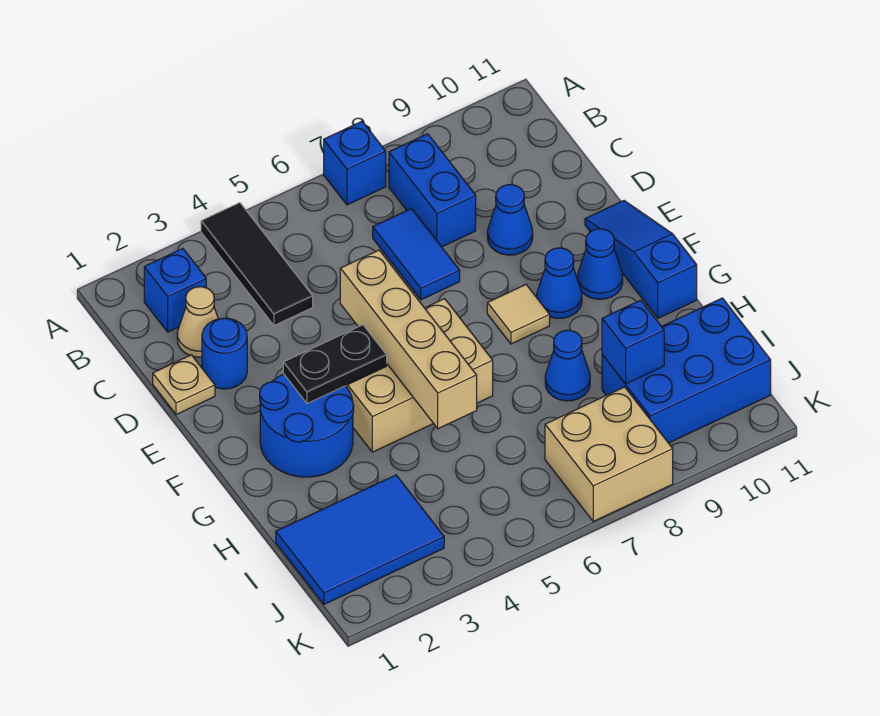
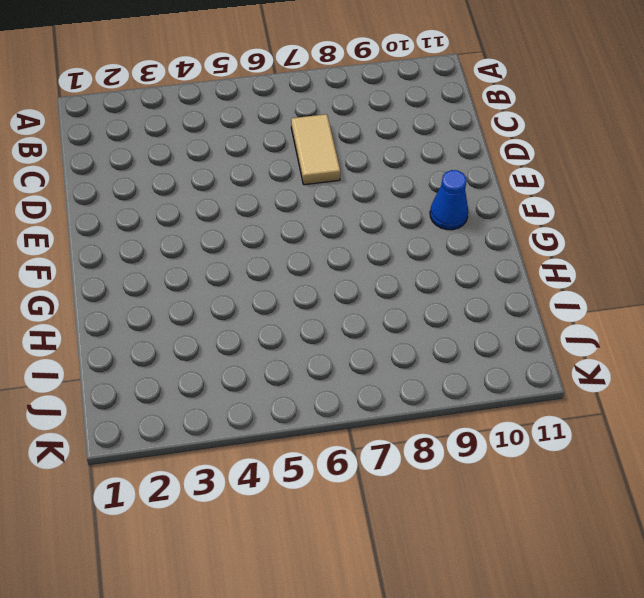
tan 1x2 tile [291,114,340,185] -> blue 1x2 tile [373,209,460,300]
none -> black 1x3 tile [201,203,313,325]
none -> blue 1x1 brick [324,121,386,205]
none -> blue 1x1 brick [144,249,206,332]

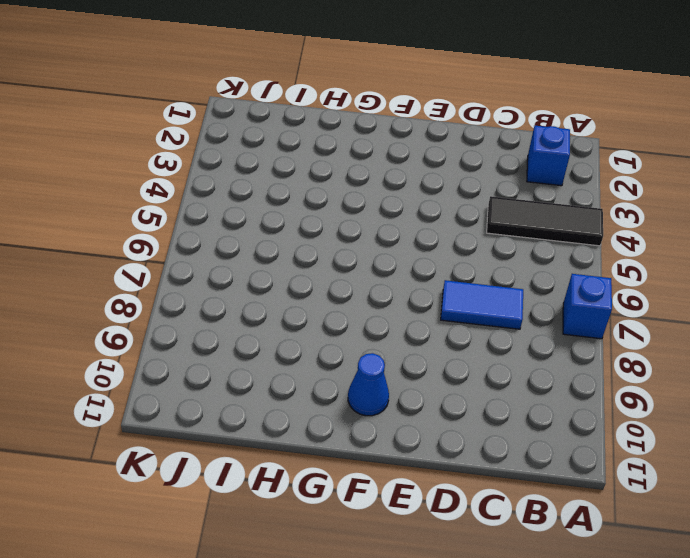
none -> blue 1x2 brick [389,134,476,247]
none -> tan 1x1 cone [177,287,218,357]
none -> tan 1x1 plate [153,355,215,415]

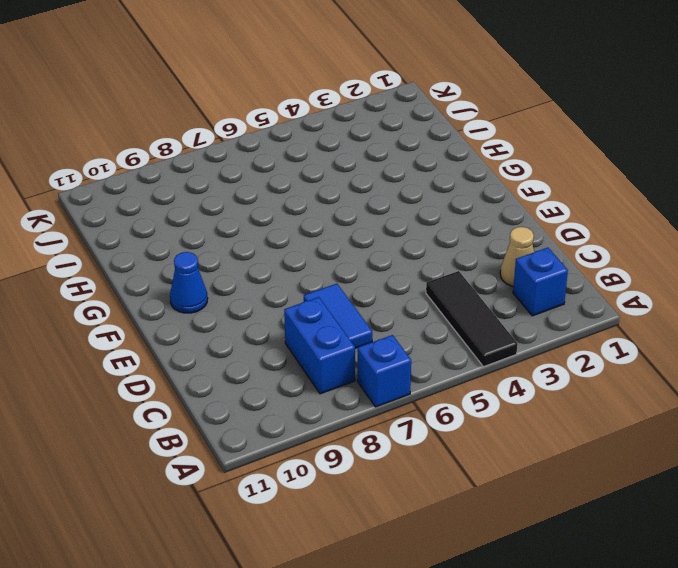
none -> tan 1x1 plate [153,355,215,415]
none -> blue 1x1 round brick [202,318,247,389]
none -> blue 1x1 cone [487,185,533,255]

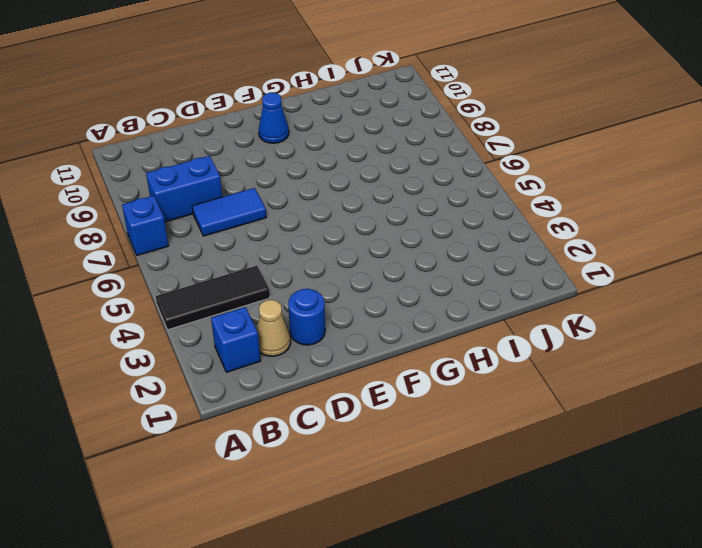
none -> tan 1x1 plate [153,355,215,415]
none -> blue 1x1 cone [487,185,533,255]
none -> blue 1x3 slope [585,201,697,318]

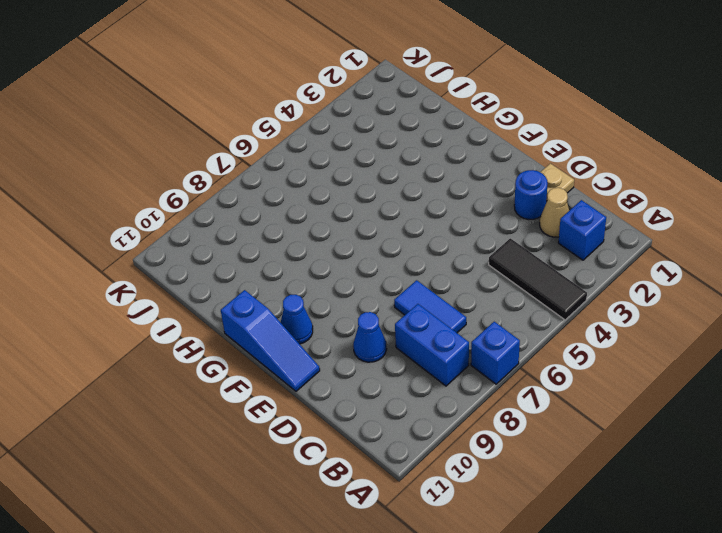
none -> blue 2x2 round brick [260,374,354,477]
none -> tan 2x3 brick [346,299,493,452]
none -> tan 1x1 tile [487,285,550,344]

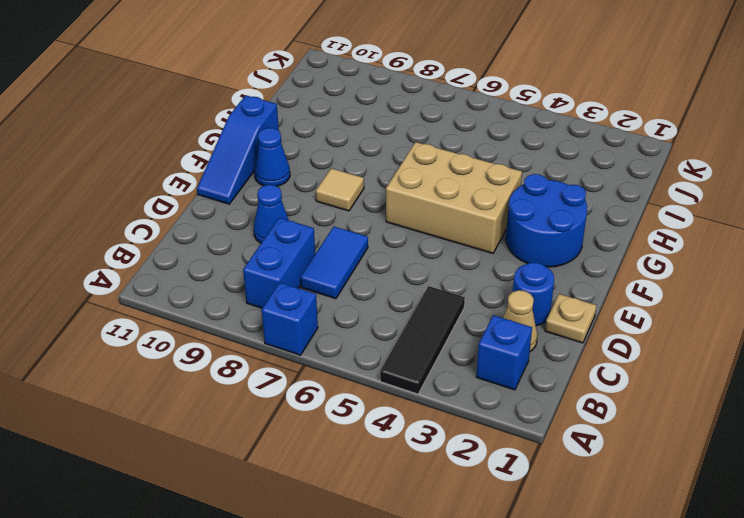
none -> blue 1x1 cone [537,248,582,318]
none -> blue 1x1 cone [545,330,590,401]
none -> blue 2x3 tile [276,475,444,604]

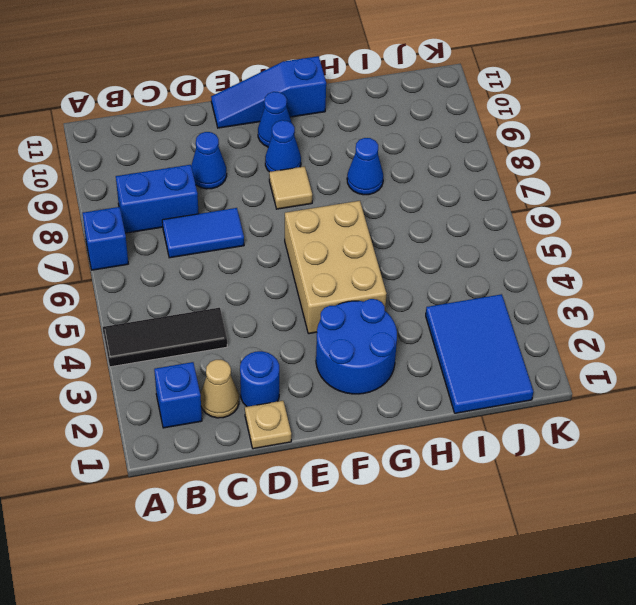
none -> blue 2x3 brick [602,298,771,443]
none -> tan 2x2 brick [545,387,673,521]
none -> tan 1x4 brick [340,250,477,429]

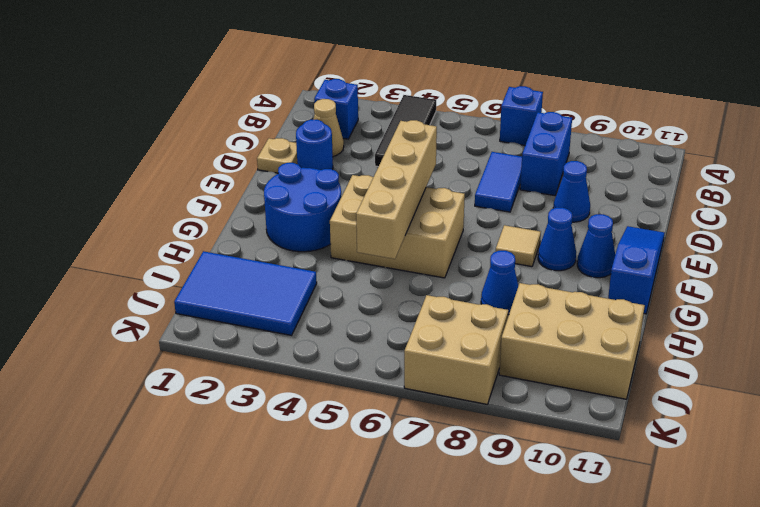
tan 2x3 brick [499,283,645,399] -> blue 2x3 brick [602,298,771,443]
none -> black 1x2 plate [283,325,387,404]
none -> blue 1x1 brick [602,300,664,384]

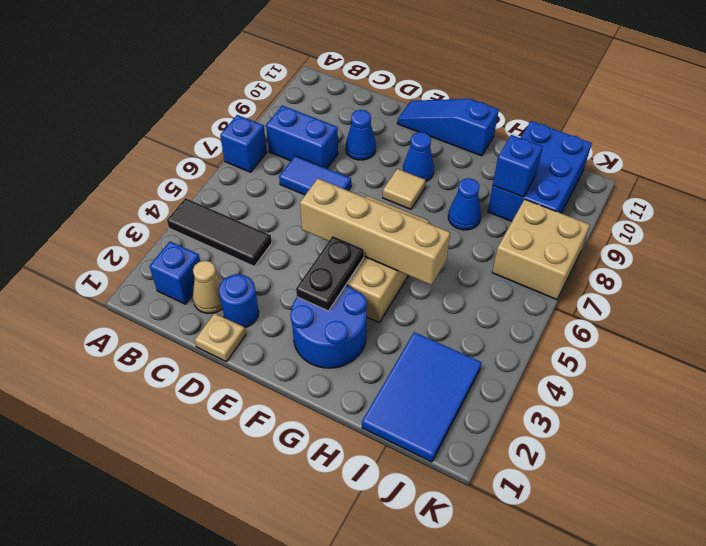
none -> blue 1x1 cone [578,229,623,299]

